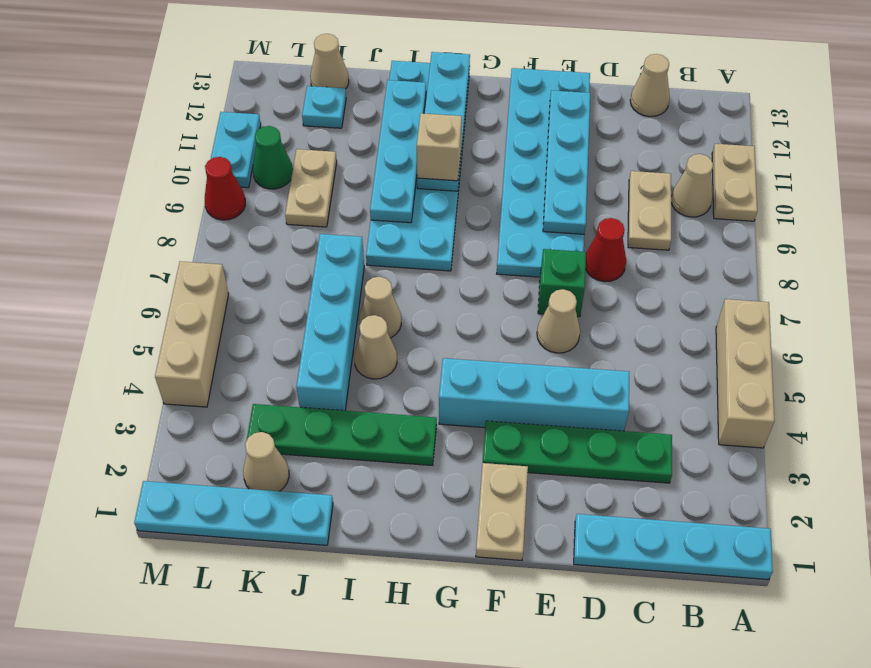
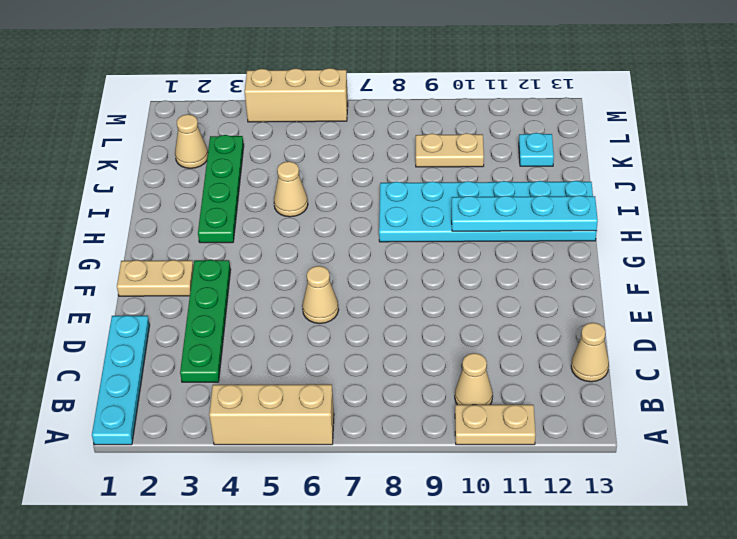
none -> tan 1x2 plate [628,171,671,250]
none -> cyan 1x4 brick [439,358,629,431]
none -> red 1x1 cone [585,218,626,282]
none -> green 1x1 brick [538,249,586,317]

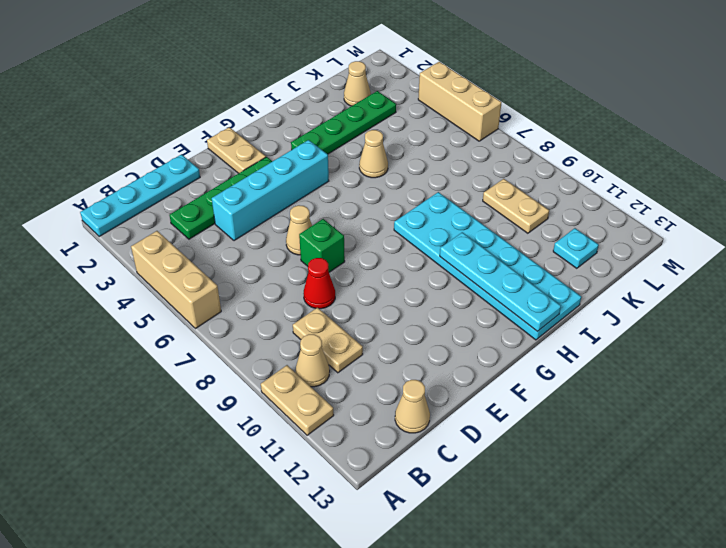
none -> cyan 2x6 plate [497,68,590,277]
none -> tan 1x1 cone [359,277,401,338]
none -> cyan 1x4 plate [134,481,333,545]
none -> cyan 1x4 brick [296,234,364,411]

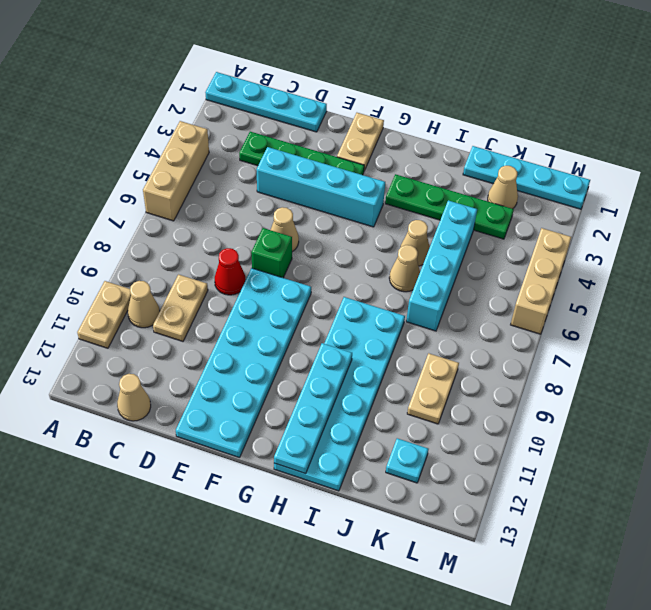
none -> tan 1x1 cone [310,34,349,89]
none -> green 1x1 cone [253,126,293,189]
none -> red 1x1 cone [205,157,245,220]
none -> cyan 1x2 plate [211,112,261,188]

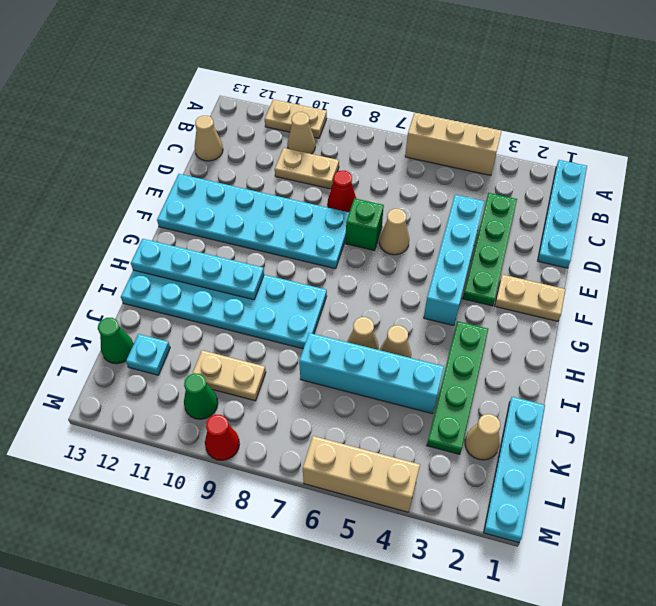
green 1x1 cone [98,318,133,364] -> tan 1x1 cone [310,34,349,89]
none -> cyan 1x2 plate [211,112,261,188]
none -> cyan 1x4 plate [543,90,590,234]
none -> cyan 1x4 plate [370,80,426,223]
none -> tan 1x1 brick [417,113,462,181]

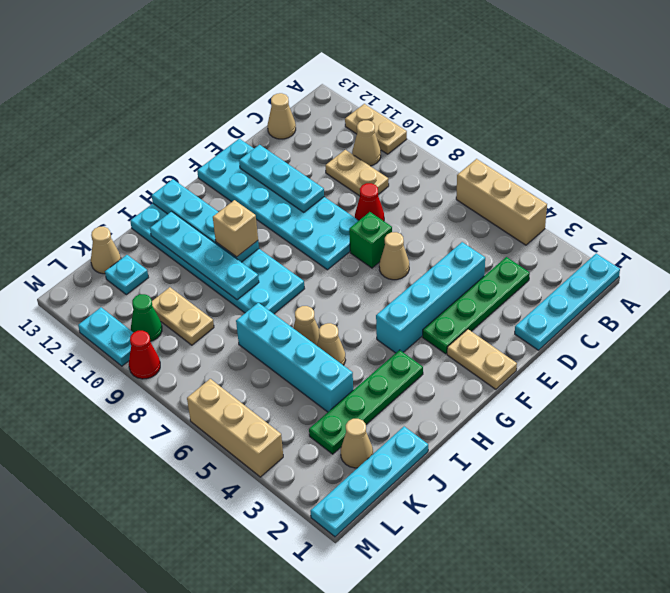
cyan 1x3 plate [239,145,324,212] -> cyan 1x4 plate [543,90,590,234]

